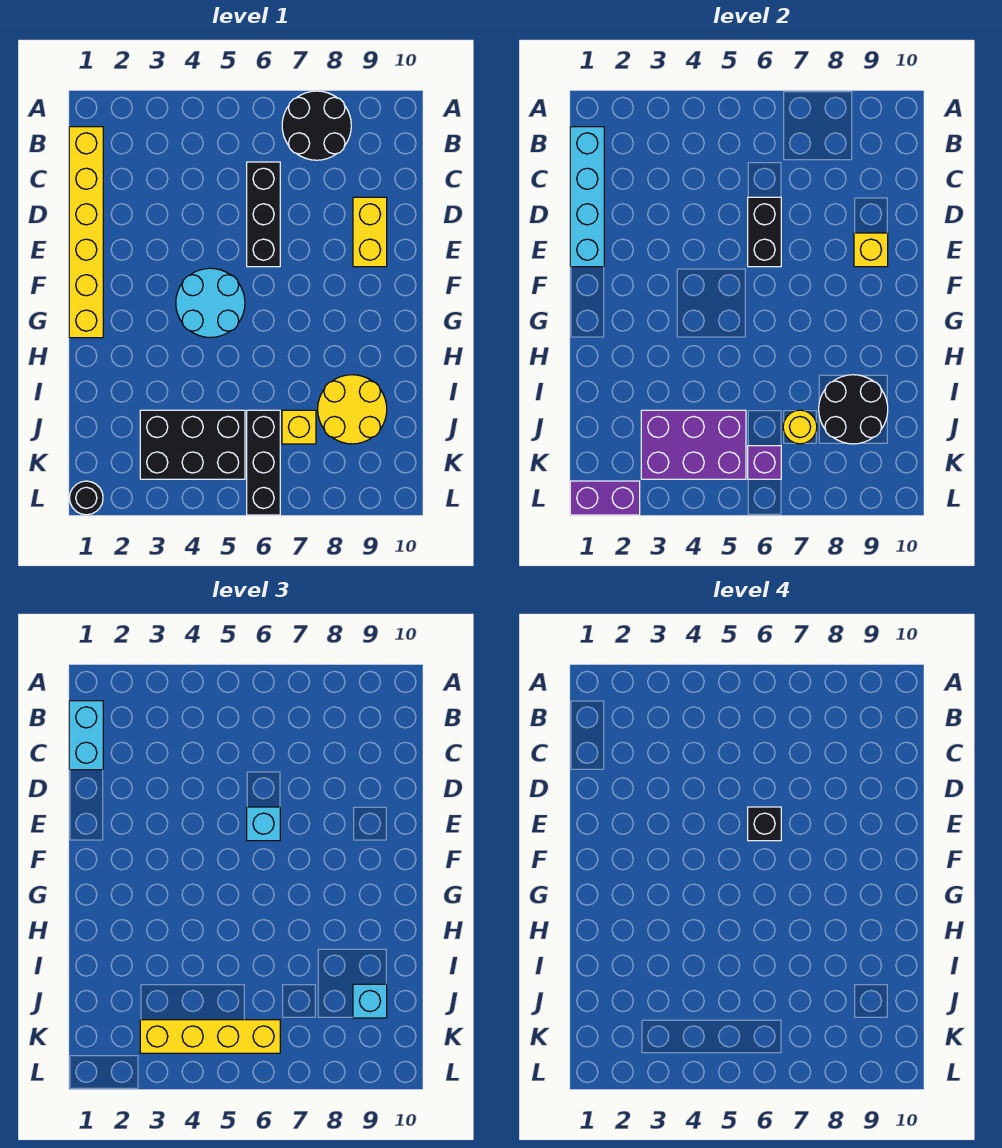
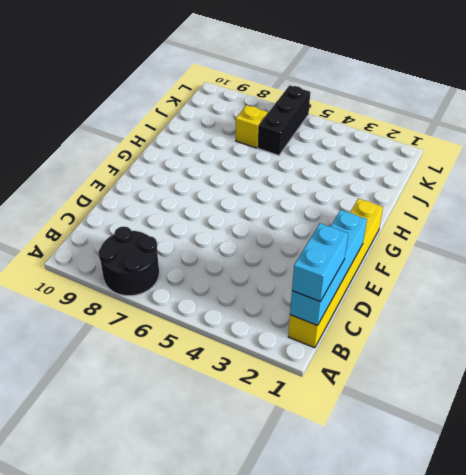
none -> black 1x3 brick [247,162,280,267]
none -> yellow 1x2 brick [353,197,387,267]
none -> cyan 2x2 round brick [176,268,245,338]

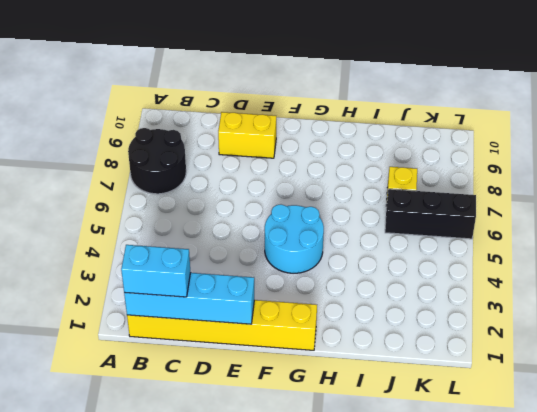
none -> black 1x3 brick [247,162,280,267]
none -> yellow 2x2 round brick [318,375,387,444]
none -> black 2x3 brick [140,410,245,479]

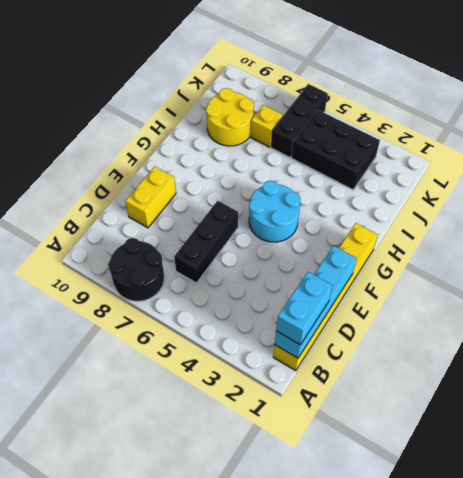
none -> black 1x1 round brick [69,481,103,515]
none -> black 1x2 brick [748,197,781,267]
none -> yellow 1x1 brick [854,233,888,267]

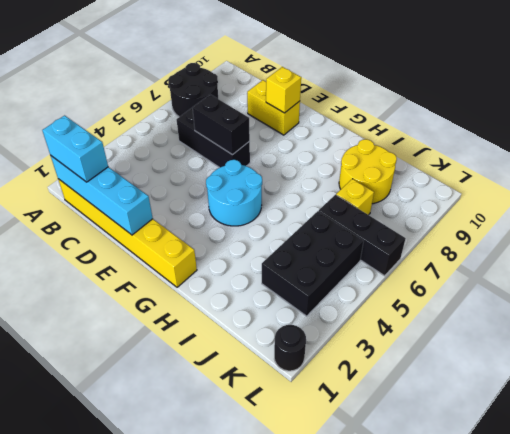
none -> black 2x2 round brick [819,375,888,444]
none -> purple 2x3 brick [641,410,746,479]
none -> yellow 1x1 round brick [783,410,817,444]

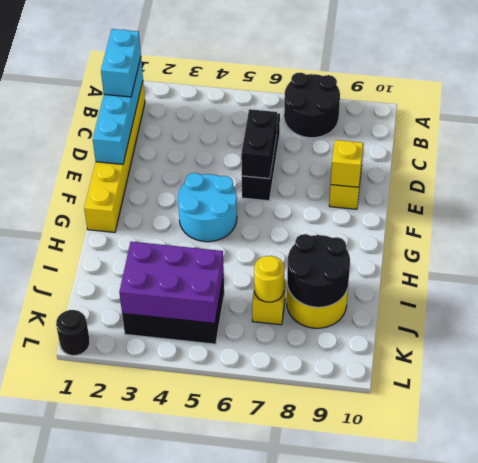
none -> black 1x3 brick [247,410,280,515]
none -> purple 1x1 brick [748,446,781,479]
none -> purple 1x2 brick [570,481,640,515]

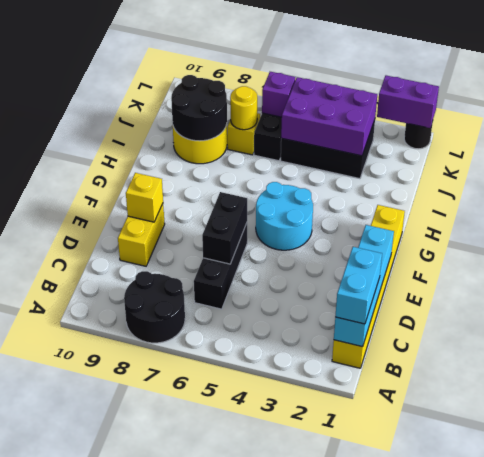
none -> cyan 1x1 brick [247,807,280,841]
none -> cyan 1x1 brick [353,984,387,1018]
none -> yellow 1x4 brick [140,1020,280,1053]

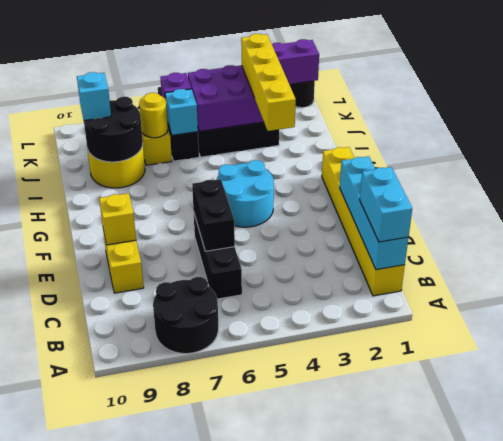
yellow 1x4 brick [241,34,296,131] -> yellow 1x4 brick turned to [140,1020,280,1053]
cyan 1x1 brick [165,89,198,135] -> cyan 1x1 brick moved to [247,807,280,841]
none -> black 1x1 brick [748,807,781,841]

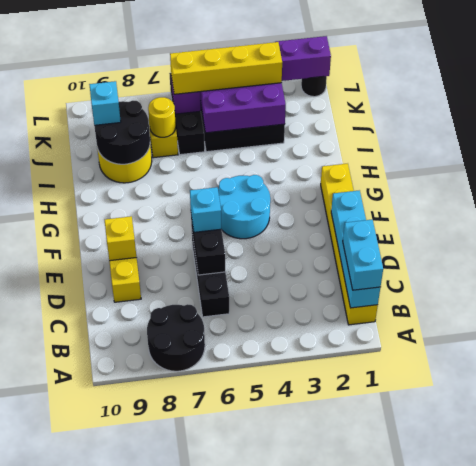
none -> black 1x1 brick [748,807,781,841]

